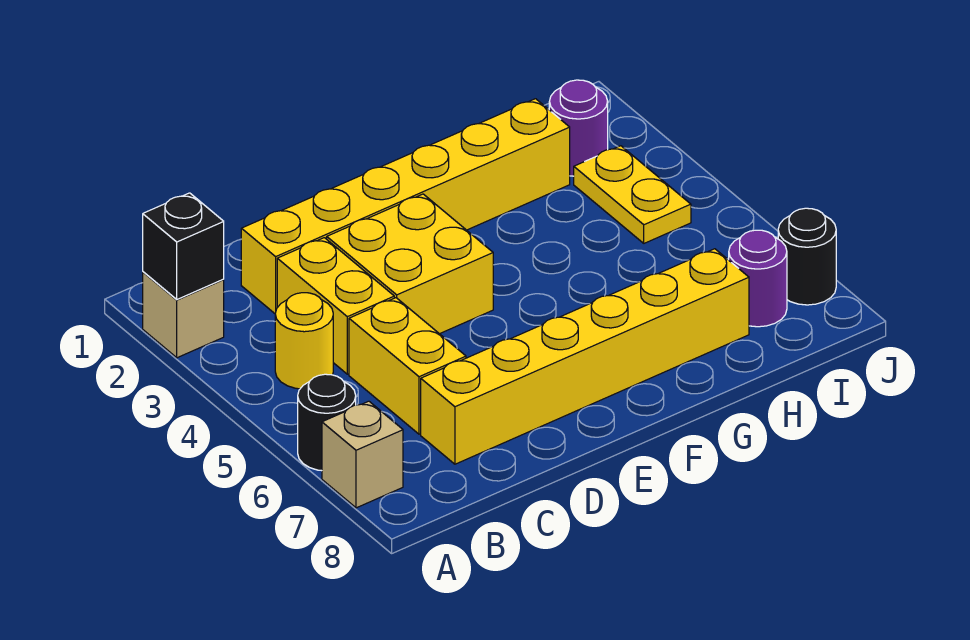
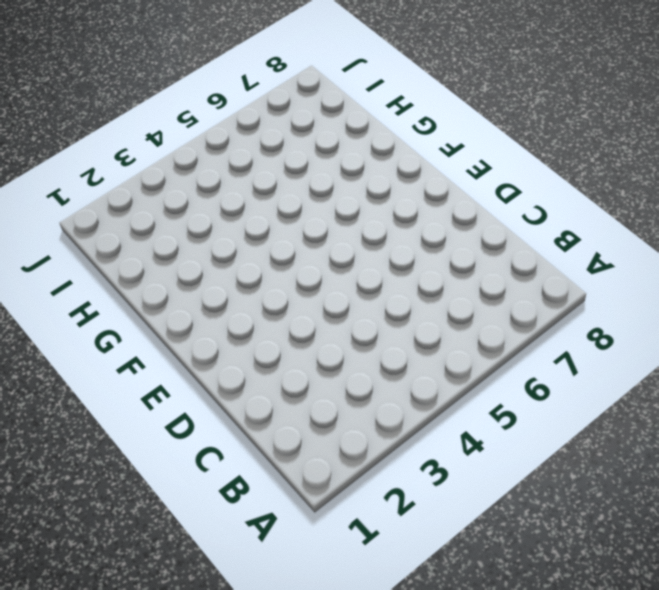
none -> tan 1x1 brick [143,272,224,358]
none -> black 1x1 round brick [298,374,356,471]
none -> tan 1x1 brick [322,401,403,508]

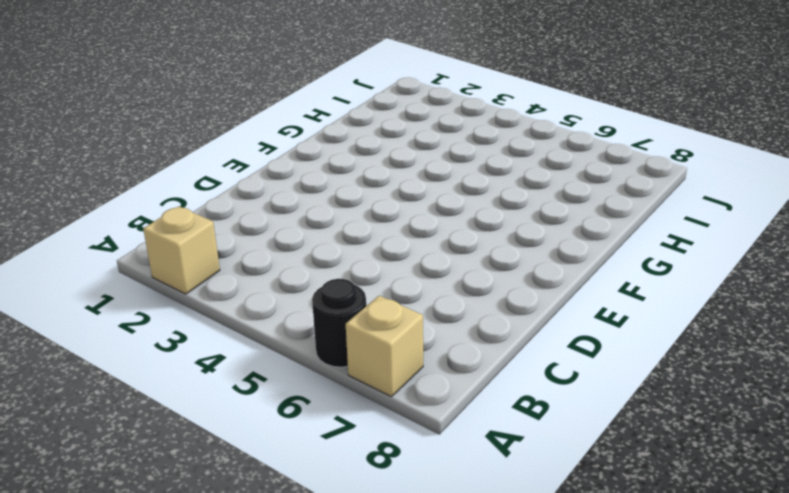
none -> yellow 1x1 round brick [275,293,333,389]
none -> yellow 1x6 brick [241,99,570,313]
none -> yellow 1x2 brick [277,238,394,374]

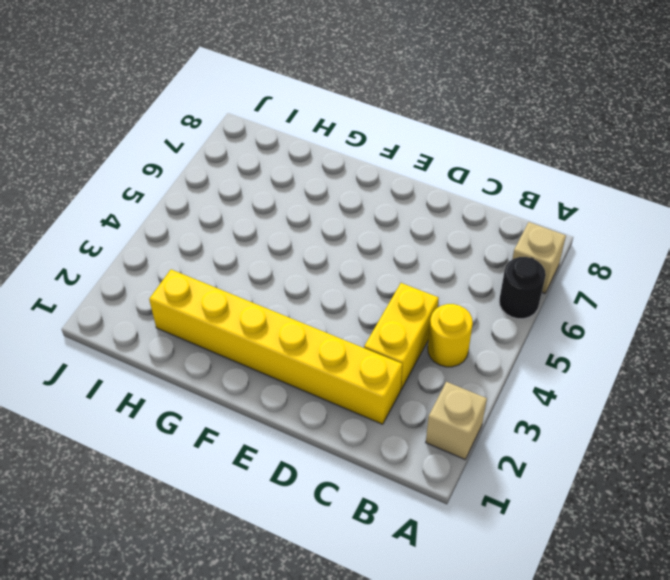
none -> yellow 1x2 brick [349,298,466,434]
none -> yellow 1x6 brick [421,249,749,464]
none -> yellow 2x2 brick [327,194,493,334]

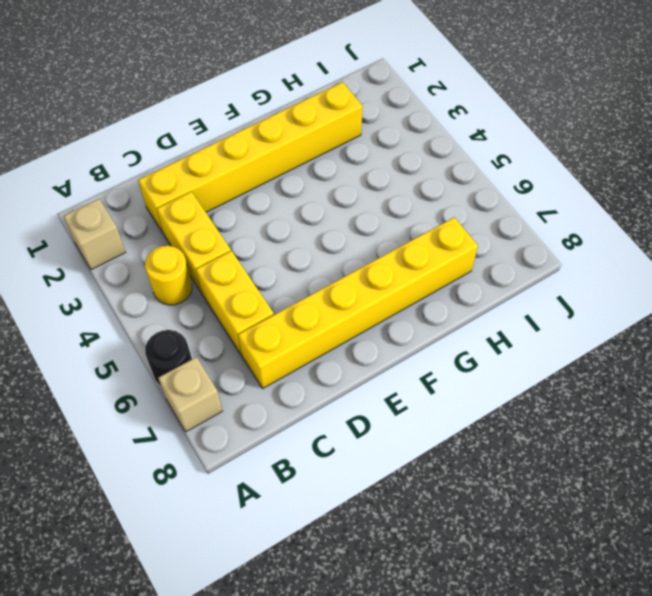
none -> yellow 2x2 brick [327,194,493,334]
none -> purple 1x1 round brick [549,80,608,176]
none -> yellow 1x2 plate [574,146,691,243]

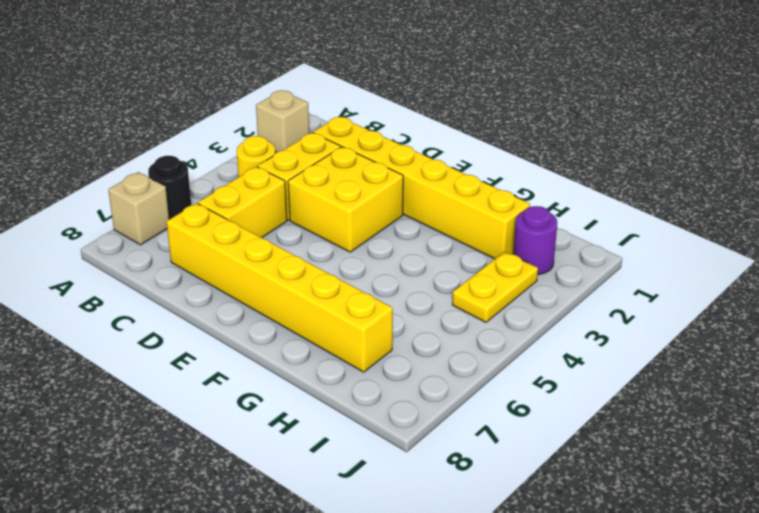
none -> purple 1x1 round brick [729,230,787,327]
none -> black 1x1 round brick [778,208,836,305]
none -> black 1x1 brick [143,193,224,300]

